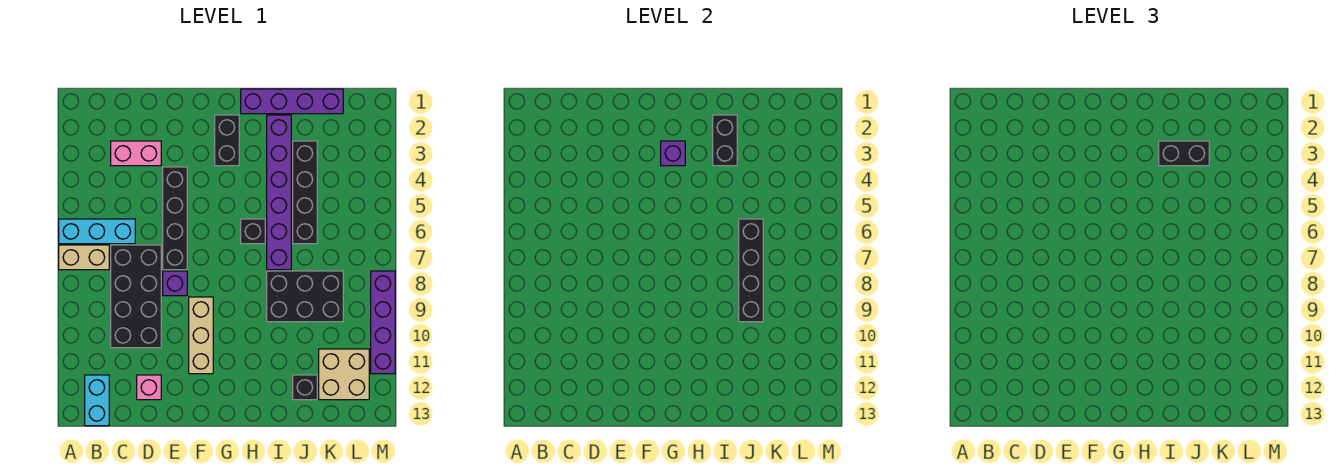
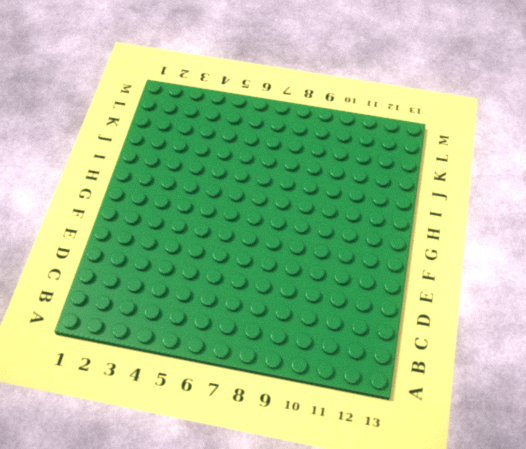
none -> cyan 1x3 brick [59,219,135,244]
none -> tan 1x2 brick [59,245,109,270]
none -> cyan 1x2 brick [85,375,109,426]

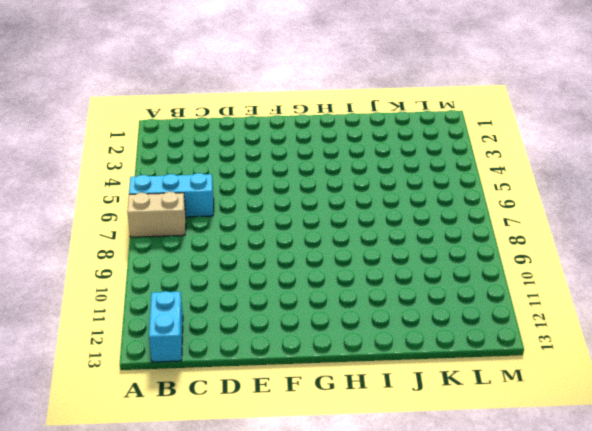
none -> pink 1x2 brick [111,141,161,166]
none -> black 2x4 brick [111,245,161,348]
none -> pink 1x1 brick [137,375,161,400]

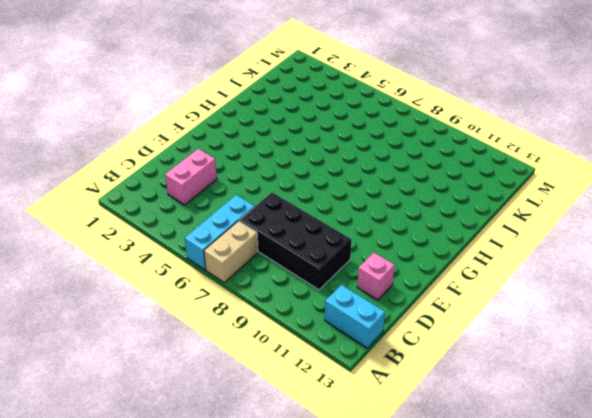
none -> black 1x4 brick [163,167,187,270]
none -> purple 1x1 brick [163,271,187,296]
none -> tan 1x3 brick [189,297,213,374]

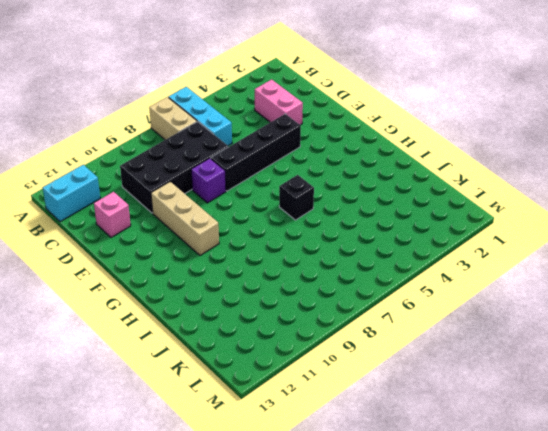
tan 1x3 brick [151,182,219,255] -> tan 1x3 brick turned to [189,297,213,374]
none -> black 1x2 brick [215,115,239,166]
none -> purple 1x4 brick [241,89,343,114]
none -> purple 1x6 brick [267,115,291,270]

